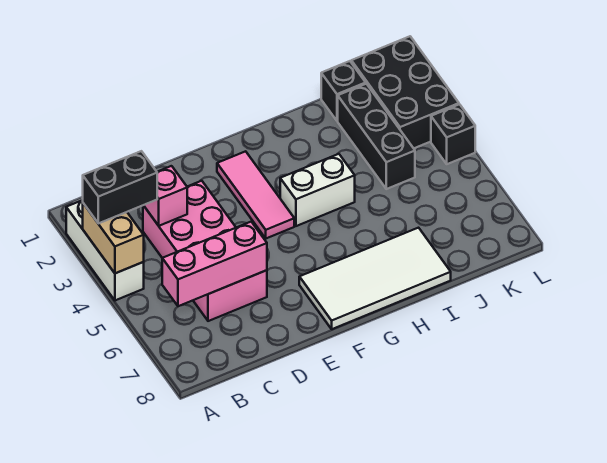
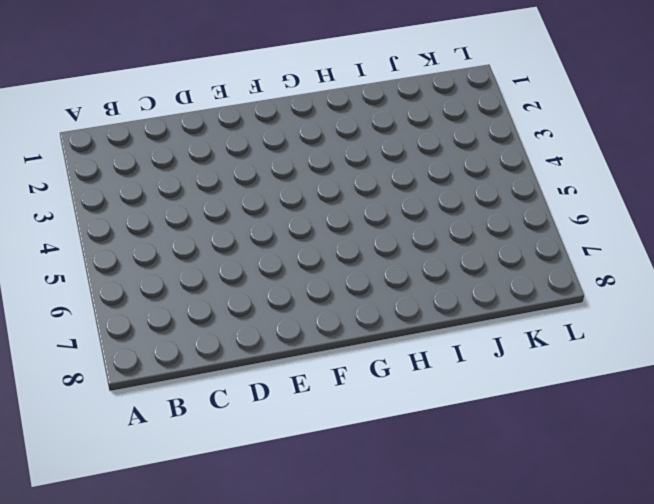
none -> white 1x3 brick [66,200,144,300]
none -> pink 2x4 brick [143,181,267,321]
none -> pink 1x3 tile [217,151,294,238]

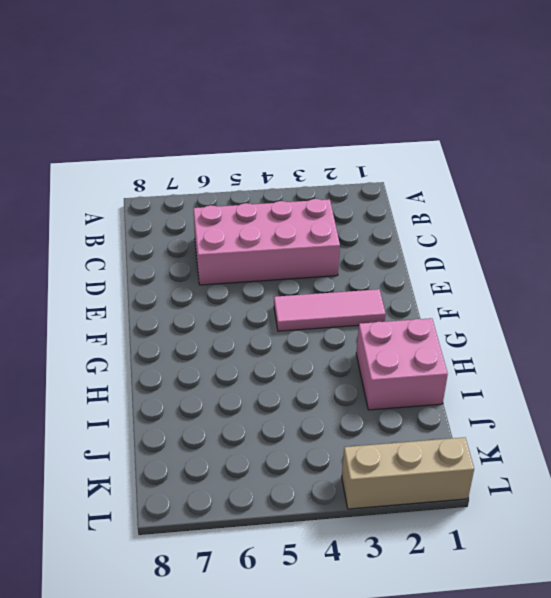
pink 2x2 brick [356,318,448,410] -> none
tan 1x3 brick [342,437,474,509] -> black 2x3 brick [351,36,459,148]
none -> white 1x3 brick [66,200,144,300]
none -> white 2x4 tile [299,228,451,329]
none -> white 1x2 brick [280,154,355,226]

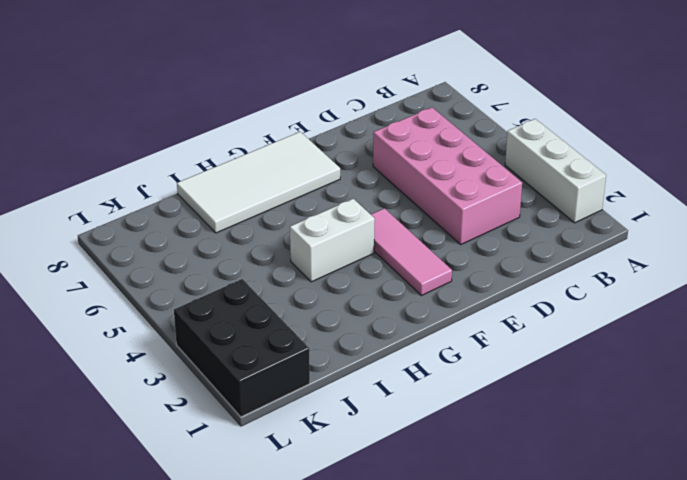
none -> black 1x1 brick [321,61,366,121]
none -> black 1x3 brick [338,84,415,189]
none -> black 1x1 brick [431,104,475,164]

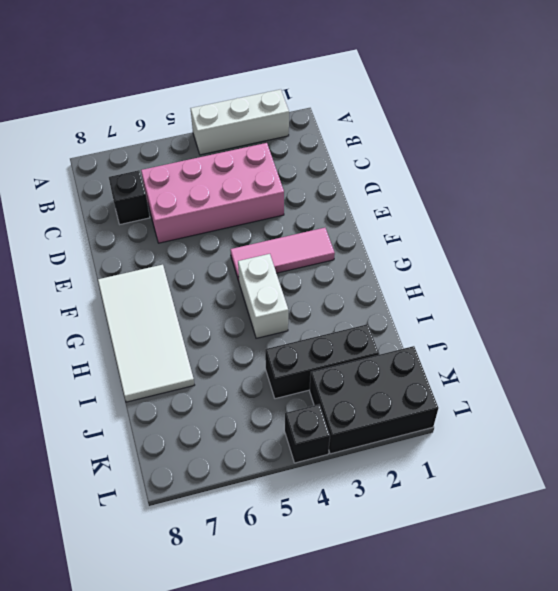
black 1x1 brick [109,170,150,224] -> black 1x1 brick moved to [321,61,366,121]
none -> tan 1x2 brick [83,203,144,273]
none -> pink 1x3 brick [162,222,267,306]
none -> pink 1x1 brick [144,166,187,226]

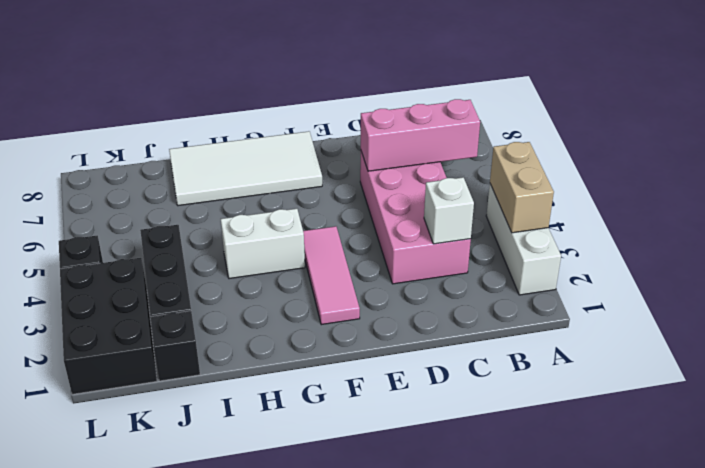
white 1x1 brick [424,177,474,244] -> pink 1x1 brick [144,166,187,226]
none -> black 1x2 brick [83,151,157,223]

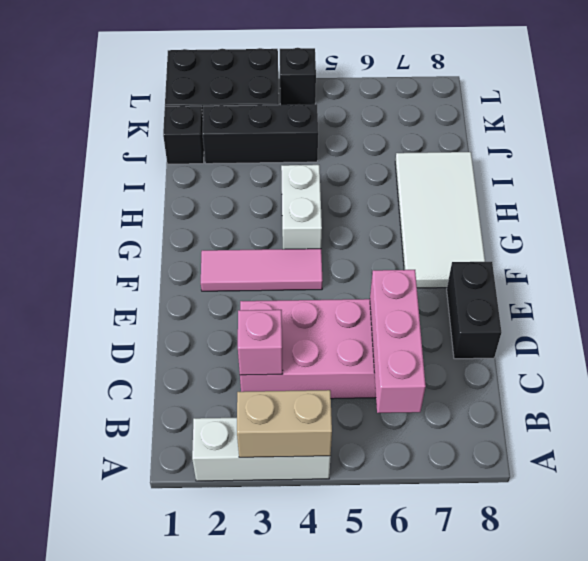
black 1x2 brick [447,262,501,359] -> black 1x2 brick moved to [83,151,157,223]

